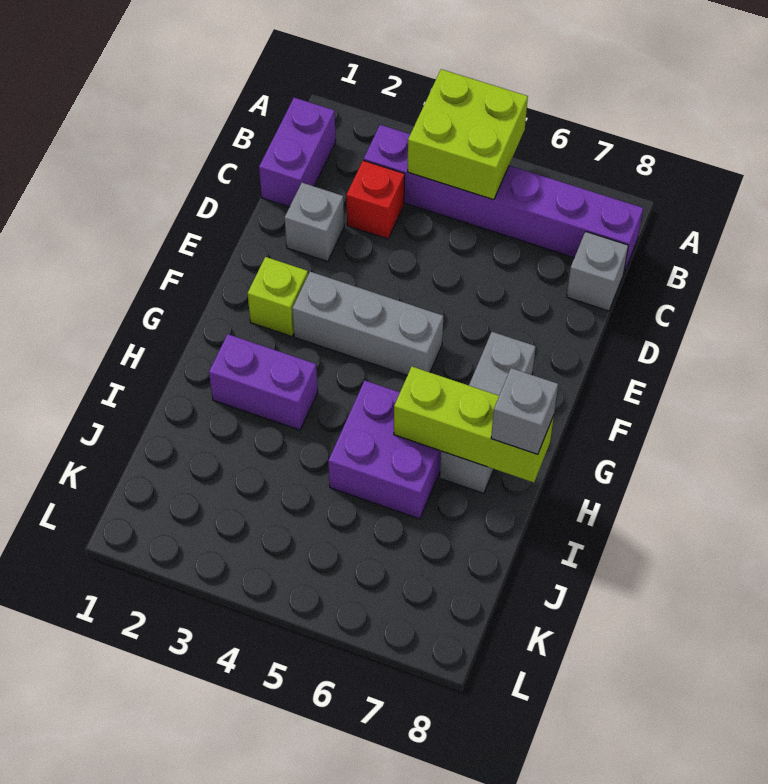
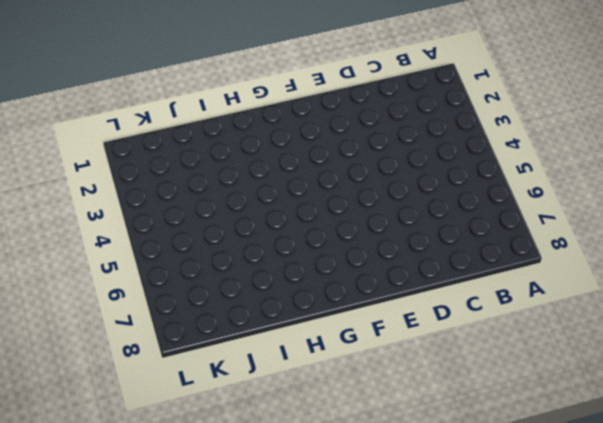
none -> purple 1x2 brick [259,98,336,207]
none -> purple 1x6 brick [364,125,643,272]
none -> red 1x1 brick [346,160,405,239]

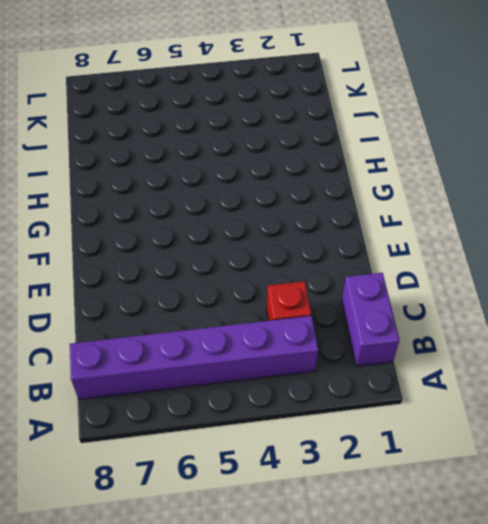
none -> grey 1x1 brick [567,231,629,311]
none -> grey 1x1 brick [285,183,344,262]
none -> lime 1x1 brick [247,257,308,337]

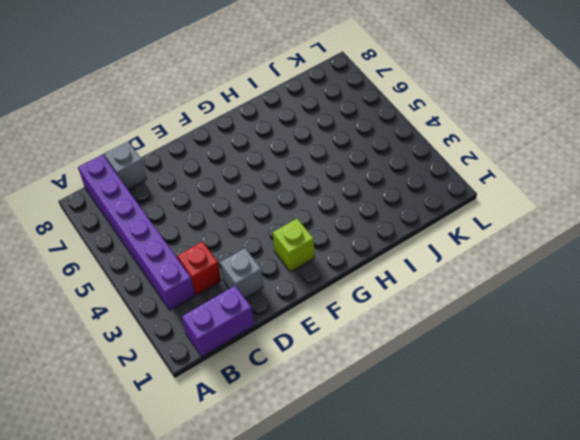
none -> grey 1x3 brick [292,272,443,375]
none -> grey 1x3 brick [440,332,536,493]
none -> purple 1x2 brick [209,334,318,430]

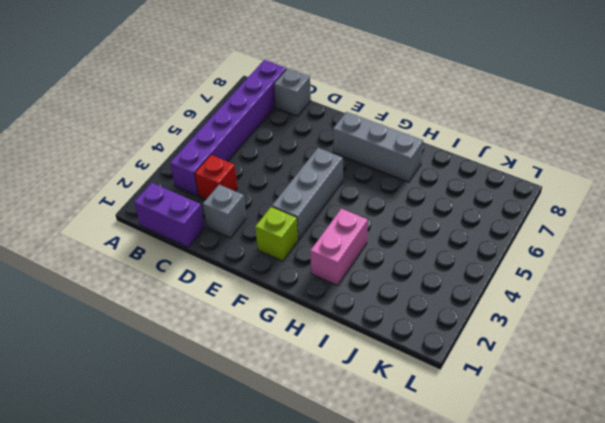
pink 1x2 brick [310,209,368,286] -> purple 1x2 brick [209,334,318,430]
none -> purple 2x2 brick [328,380,441,519]
none -> lime 2x2 brick [408,69,528,200]
none -> lime 1x3 brick [394,367,554,483]

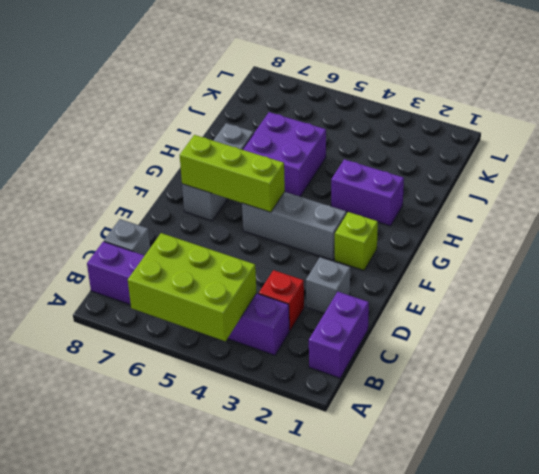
lime 2x3 brick [128,233,257,341] -> lime 2x2 brick [408,69,528,200]
lime 1x3 brick [180,135,285,212] -> lime 1x3 brick moved to [394,367,554,483]
none -> grey 1x1 brick [491,368,558,455]

